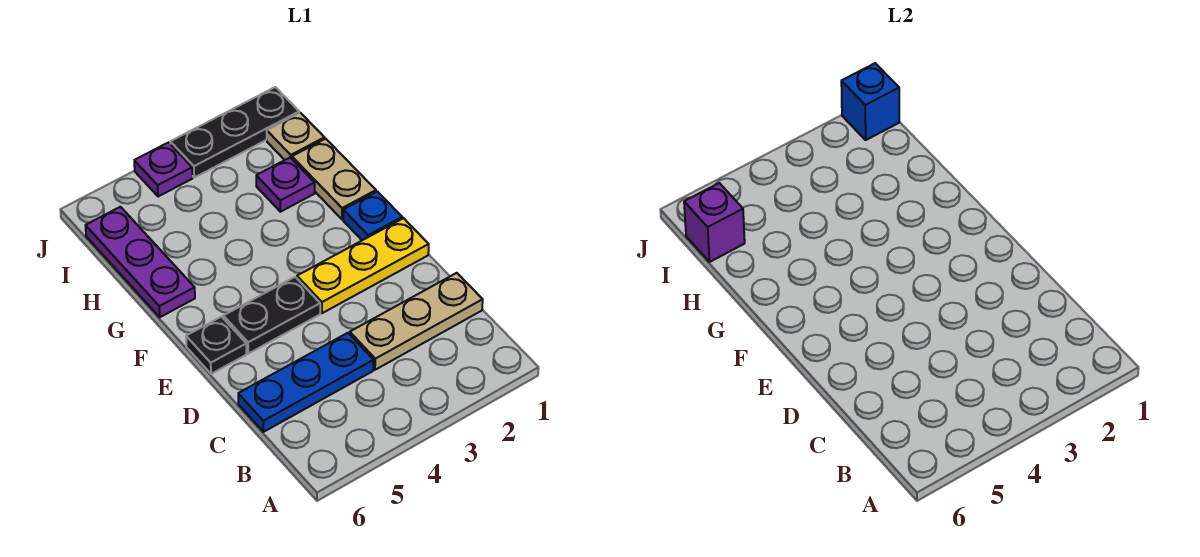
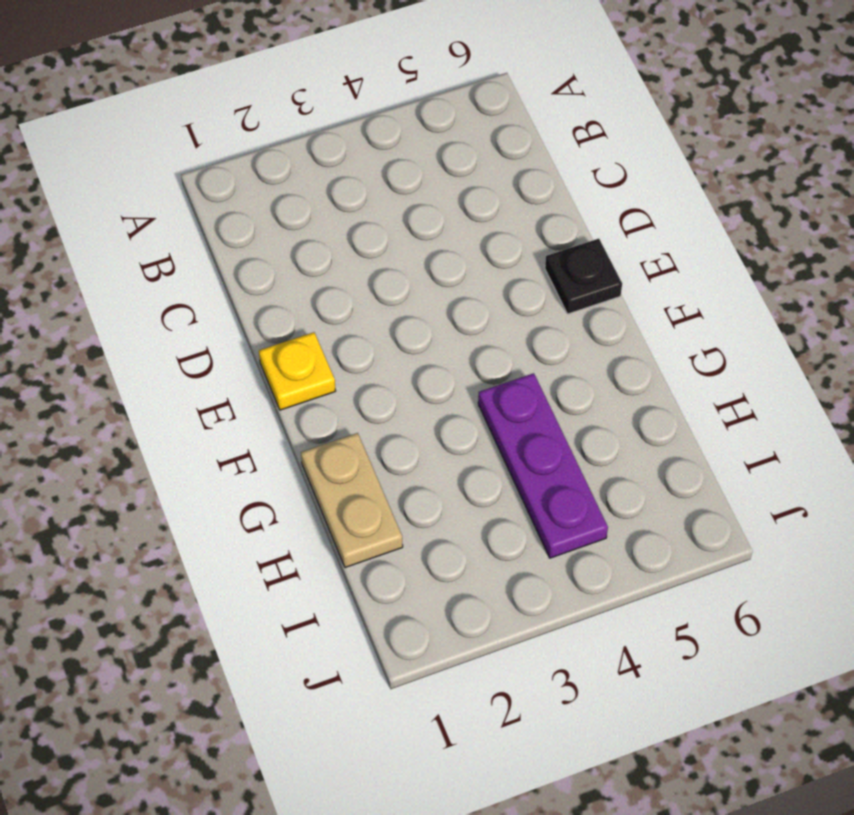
yellow 1x1 plate [259,332,336,410] -> yellow 1x3 plate [297,218,429,313]
purple 1x3 plate [478,373,608,558] -> purple 1x3 plate moved to [85,207,195,317]
none -> tan 1x3 plate [350,273,483,370]
none -> blue 1x3 plate [238,333,374,432]
none -> black 1x2 plate [223,277,320,353]

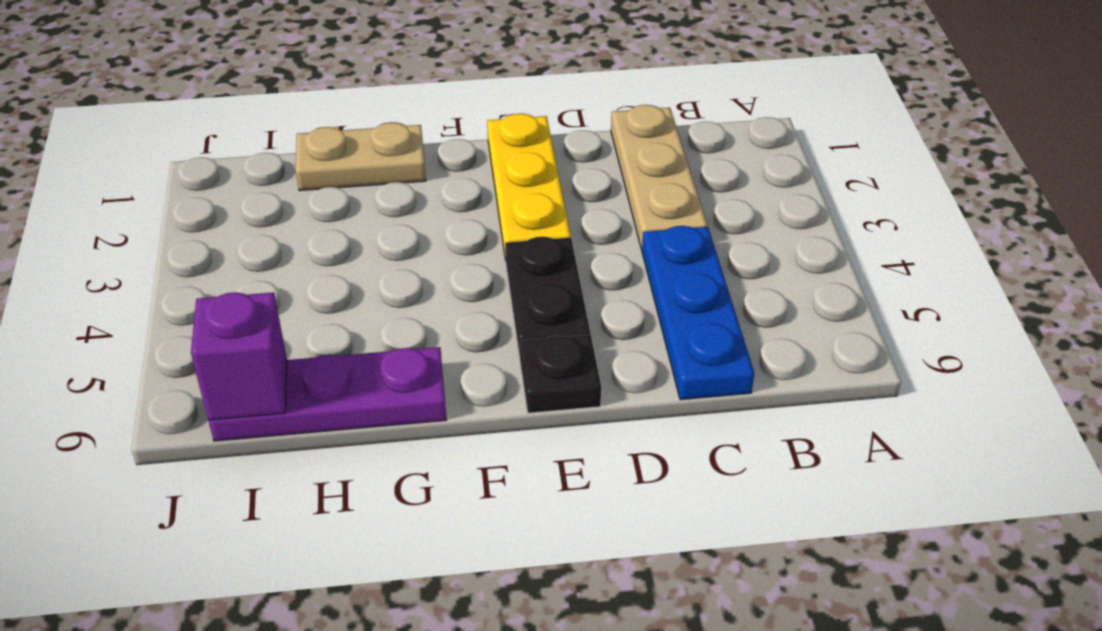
none -> blue 1x1 plate [343,191,402,240]
none -> purple 1x1 plate [256,157,315,212]
none -> tan 1x1 plate [267,113,325,160]

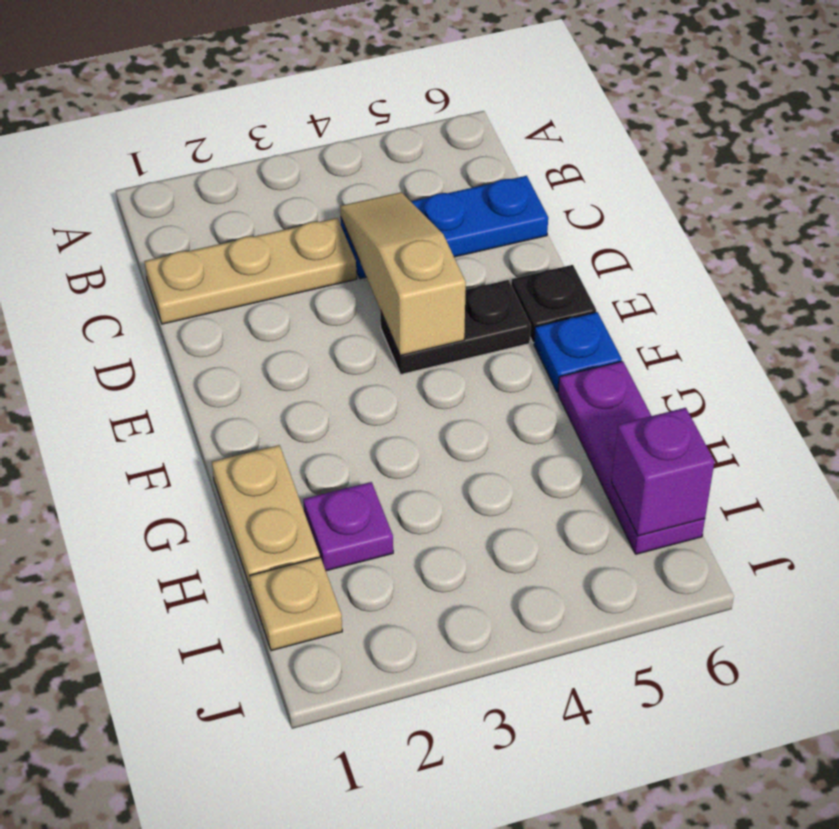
tan 1x3 slope [340,192,466,356] -> none
blue 1x1 plate [534,312,622,392] -> blue 1x1 plate moved to [343,191,402,240]
none -> yellow 1x3 plate [297,218,429,313]
none -> black 1x3 plate [170,87,299,177]
none -> purple 1x1 plate [134,143,193,197]

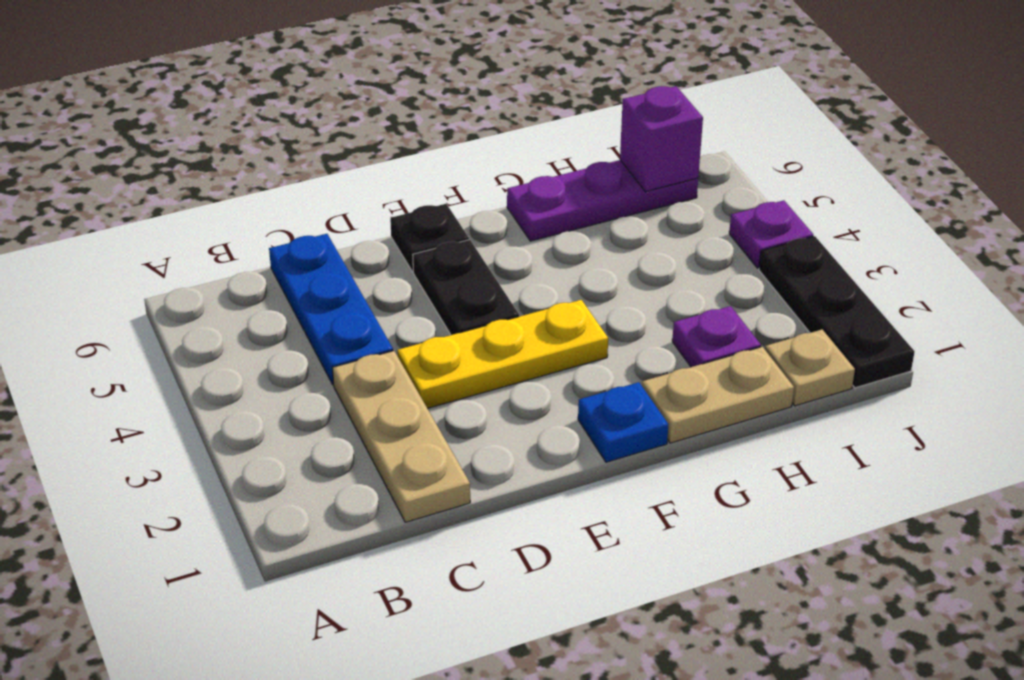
yellow 1x3 plate [397,300,608,408] -> yellow 1x3 plate turned to [297,218,429,313]
none -> blue 1x1 brick [841,63,899,140]

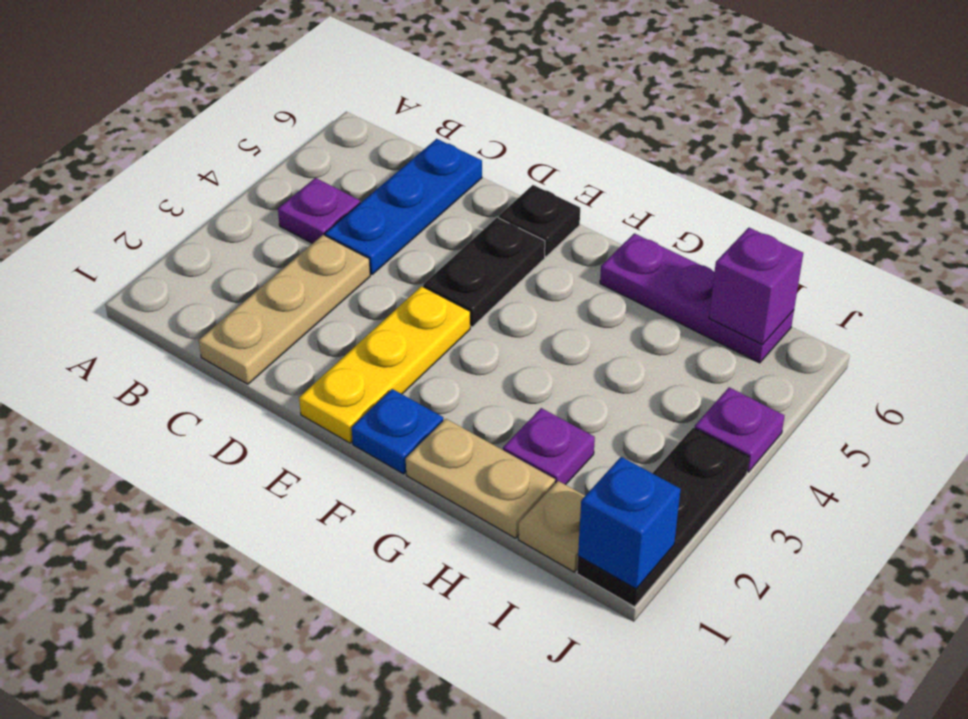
purple 1x1 plate [278,178,360,243] -> none

